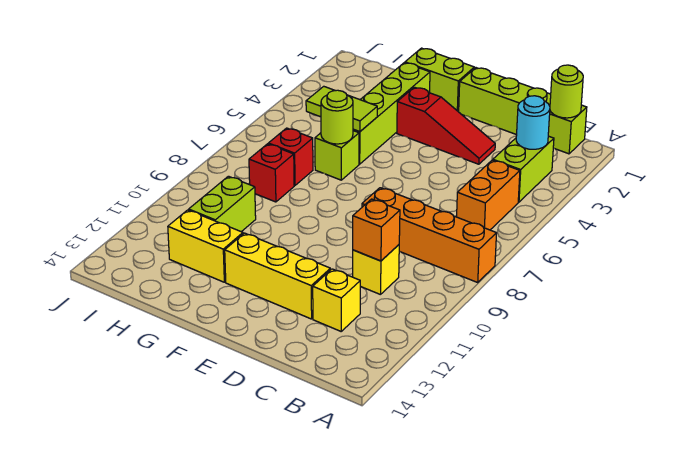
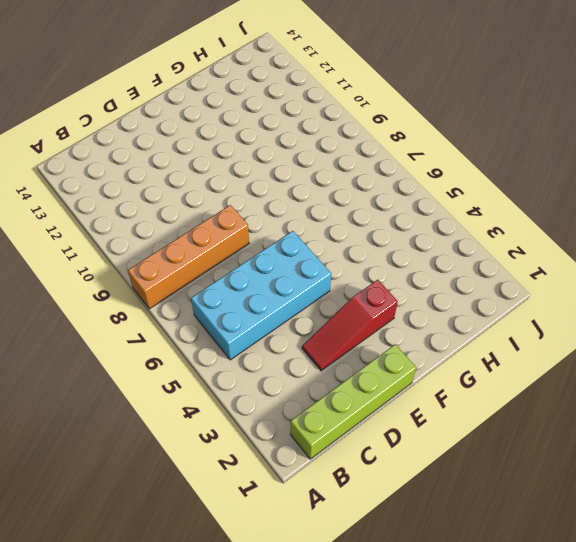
cyan 2x4 brick [191,231,331,360] -> orange 1x2 brick [457,160,520,230]
none -> lime 1x2 brick [493,136,554,202]
none -> yellow 1x1 brick [353,245,399,295]
none -> yellow 1x1 brick [313,269,360,331]

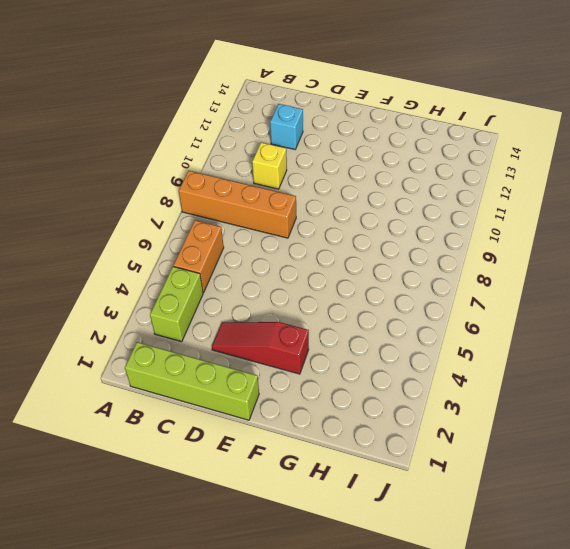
cyan 1x1 brick [270,104,303,149] -> yellow 1x1 brick [313,269,360,331]
none -> yellow 1x3 brick [225,233,330,319]
none -> lime 1x2 brick [405,48,474,112]
none -> lime 1x4 brick [353,63,430,164]

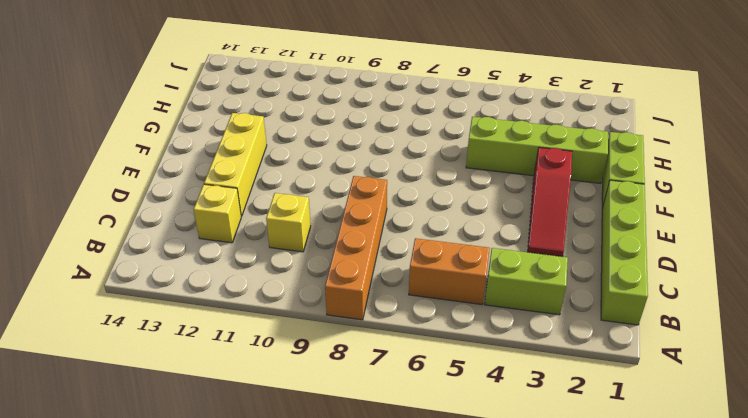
none -> lime 1x1 brick [315,131,359,180]
none -> yellow 1x2 brick [168,210,243,282]
none -> red 1x1 brick [268,128,313,186]

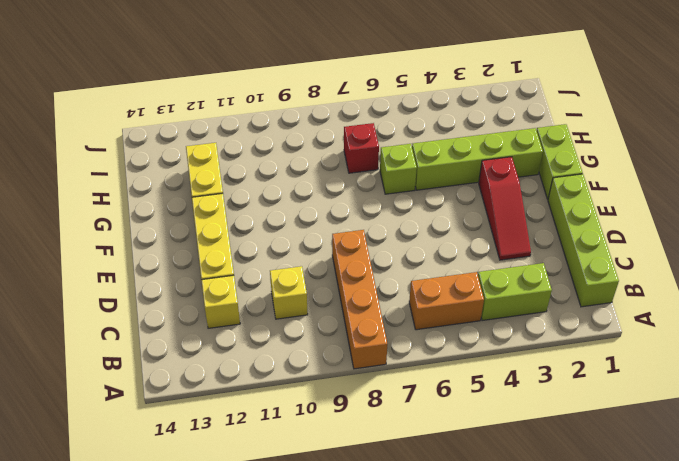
none -> red 1x1 brick [249,144,294,202]
none -> lime 1x2 brick [189,176,256,232]
none -> lime 1x1 round brick [550,65,583,118]

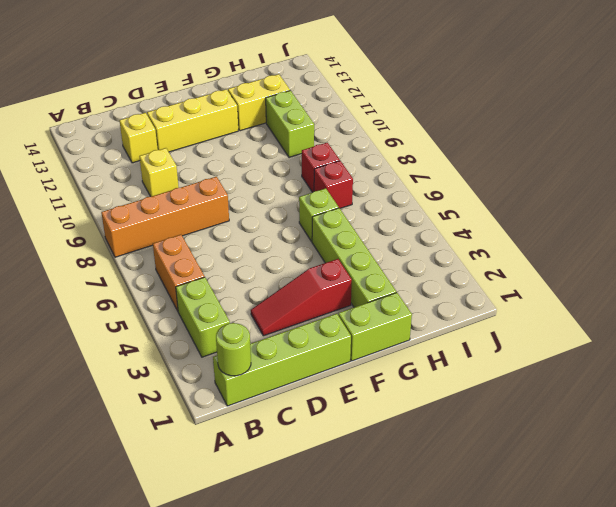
none -> cyan 1x1 round brick [516,96,550,149]
none -> orange 1x1 brick [353,199,400,261]
none -> lime 1x2 tile [306,86,377,132]

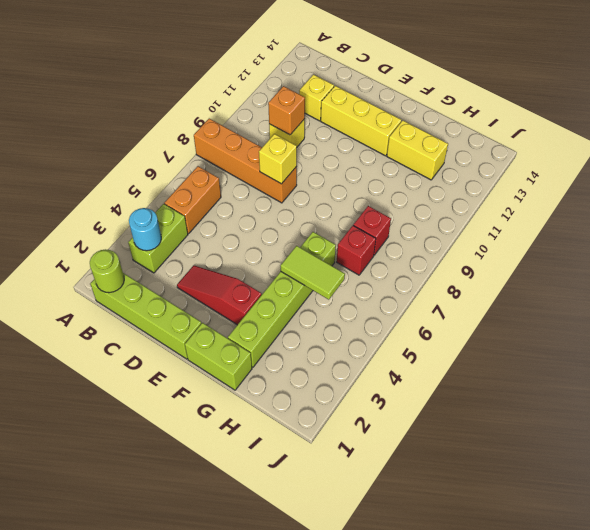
yellow 1x1 brick [259,134,297,184] -> none
none -> lime 1x2 brick [189,176,256,232]
none -> lime 1x1 round brick [321,90,353,144]

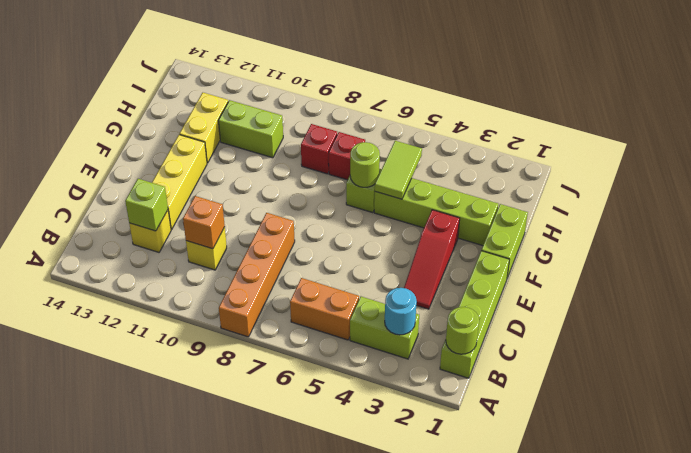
lime 1x1 brick [125,179,168,231] -> none

